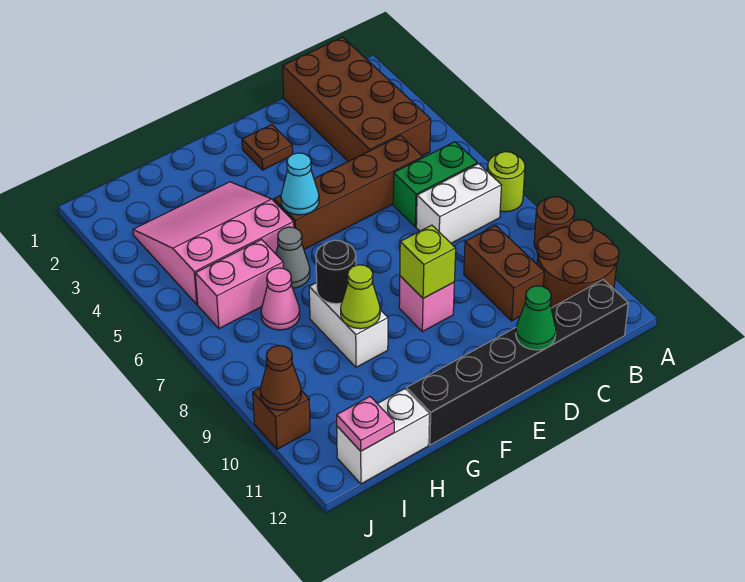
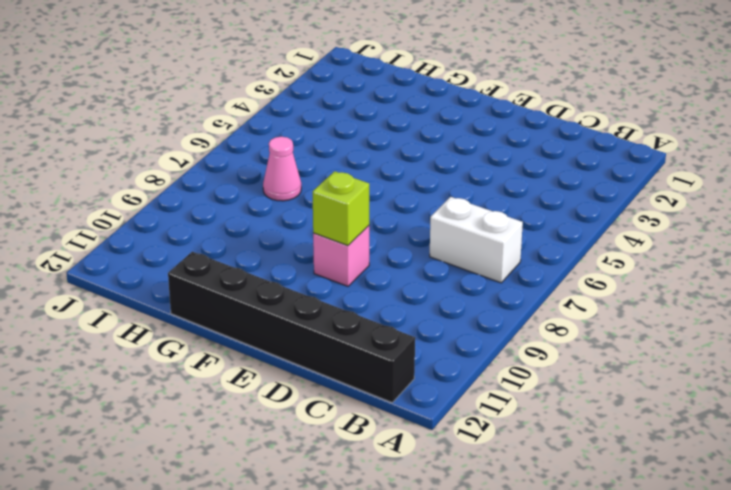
none -> lime 1x1 round brick [487,152,525,212]
none -> brown 1x1 round brick [534,197,574,250]
none -> brown 2x2 round brick [537,220,619,308]

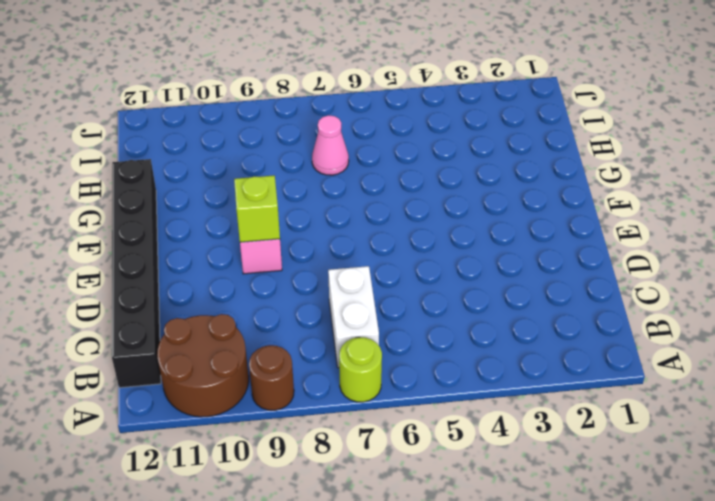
none -> brown 2x4 brick [283,37,431,161]
none -> green 1x2 brick [393,142,477,227]
none -> brown 1x4 brick [274,136,423,249]

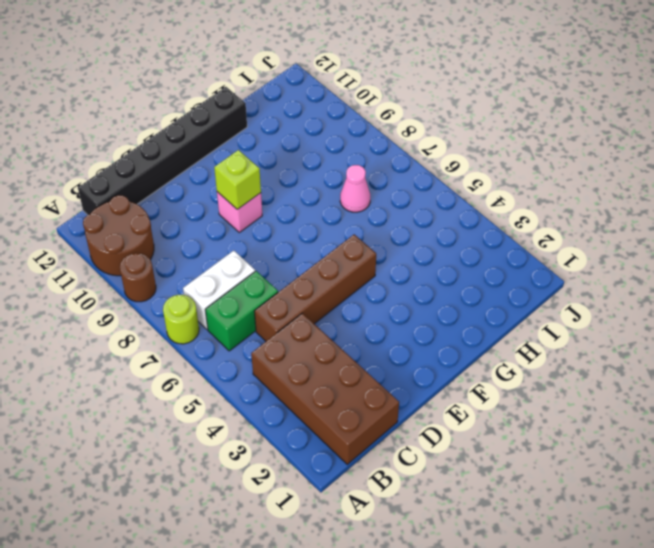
none -> brown 1x2 brick [464,226,544,321]
none -> brown 1x1 plate [242,125,293,170]
none -> pink 3x3 slope [133,182,294,304]

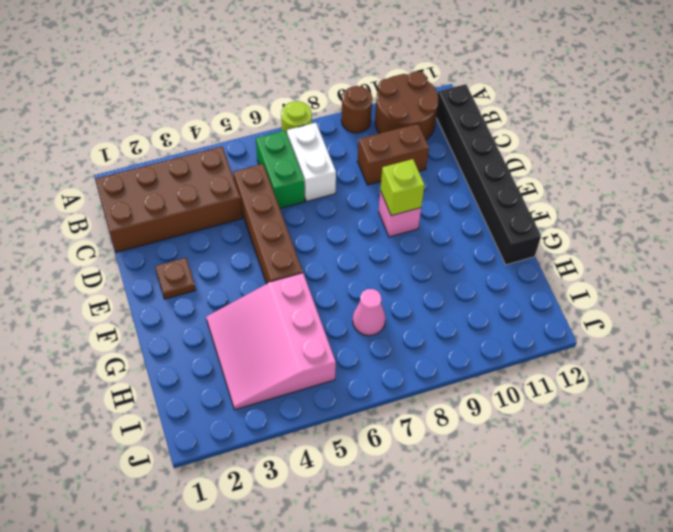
none -> grey 1x1 cone [276,227,310,288]
none -> white 1x2 brick [309,283,388,367]
none -> pink 1x2 brick [195,240,283,329]

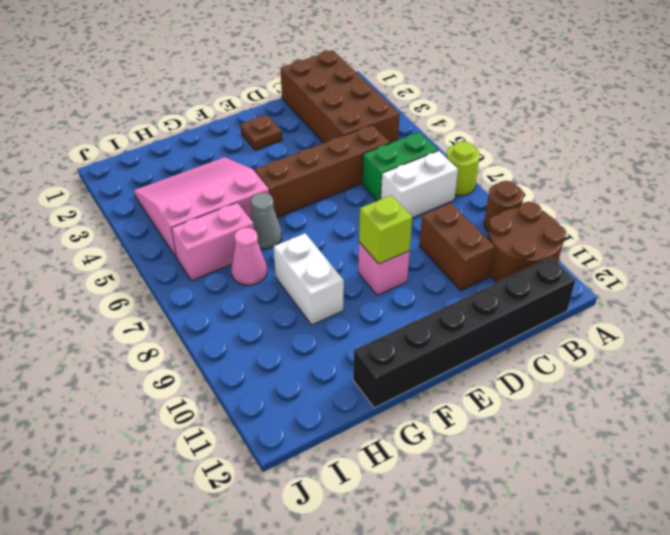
none -> white 1x2 brick [337,389,429,484]
none -> brown 1x1 brick [253,388,310,449]
none -> green 1x1 cone [516,286,556,350]

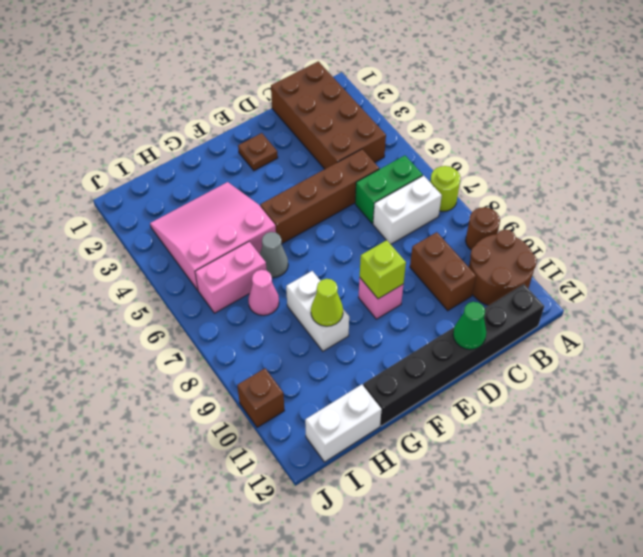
none -> cyan 1x1 cone [281,153,319,215]
none -> black 1x1 round brick [316,240,356,304]
none -> pink 1x1 plate [337,397,394,451]

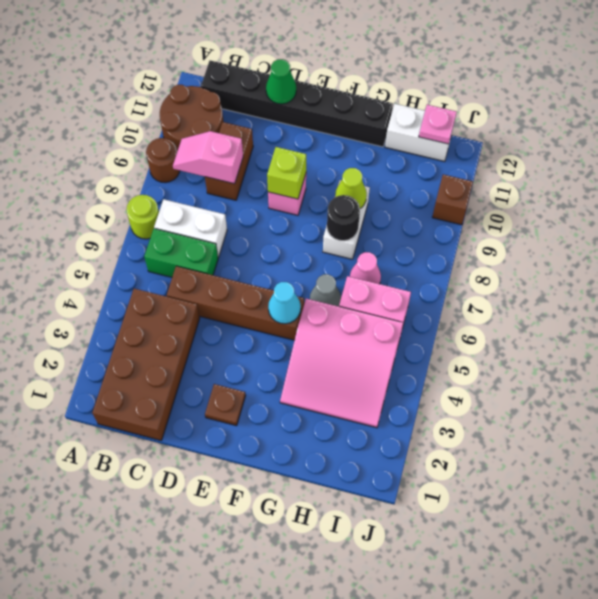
pink 1x2 slope [173,131,243,184] -> none
none -> brown 1x1 cone [260,345,301,410]

